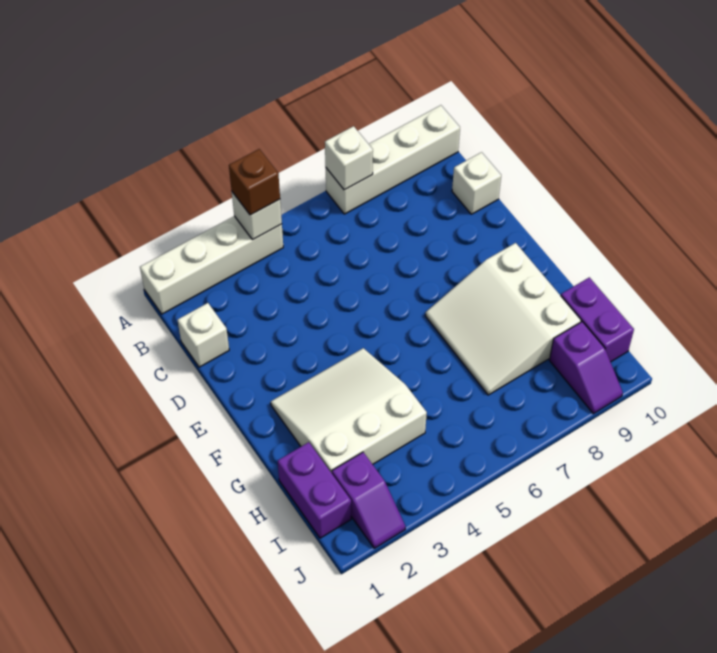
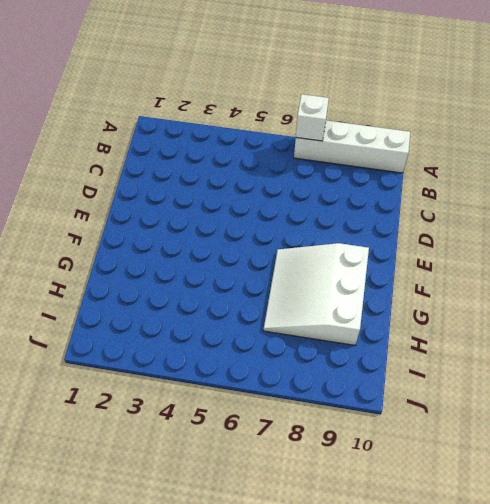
none -> white 1x4 brick [140,216,283,314]
none -> white 1x1 brick [178,303,229,367]
none -> white 1x1 brick [452,152,501,214]

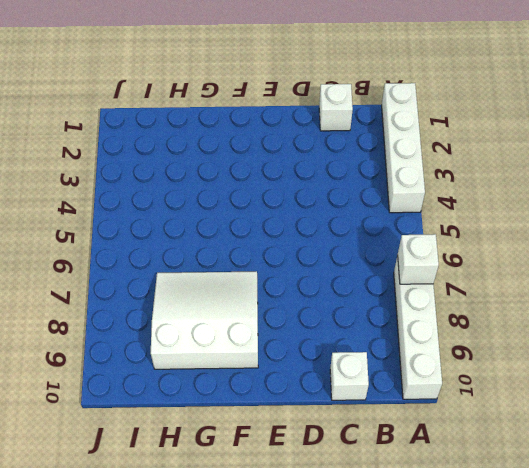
none -> white 3x3 slope [271,348,427,473]
none -> purple 1x2 brick [278,442,351,538]
none -> purple 1x2 brick [561,277,634,362]

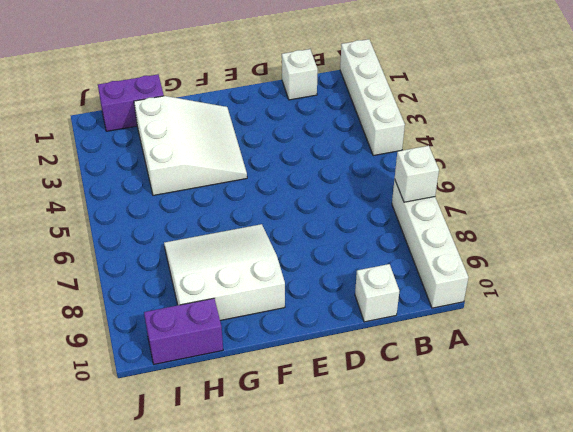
none -> purple 1x2 slope [332,452,405,548]
none -> purple 1x2 slope [549,322,623,414]
none -> white 1x1 brick [232,192,282,240]

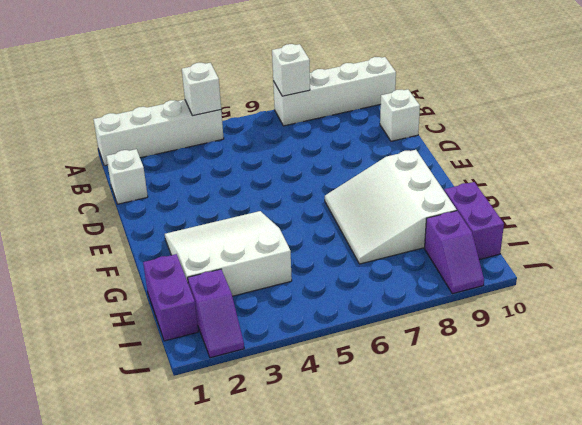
none -> brown 1x1 brick [229,149,280,215]

